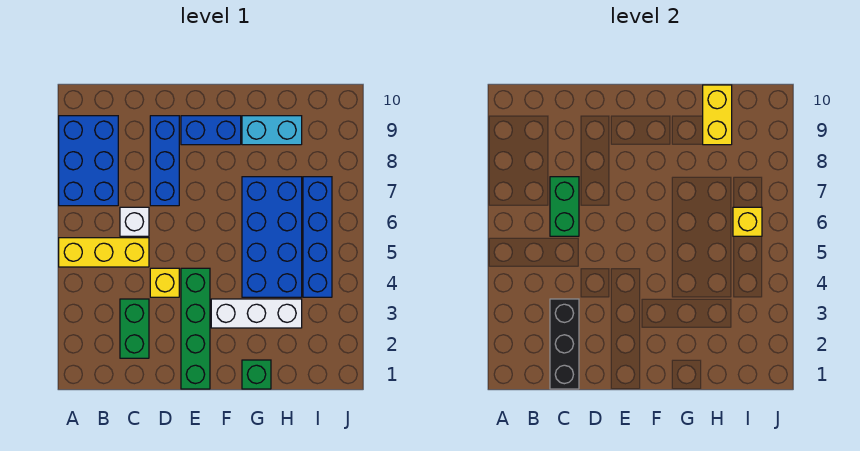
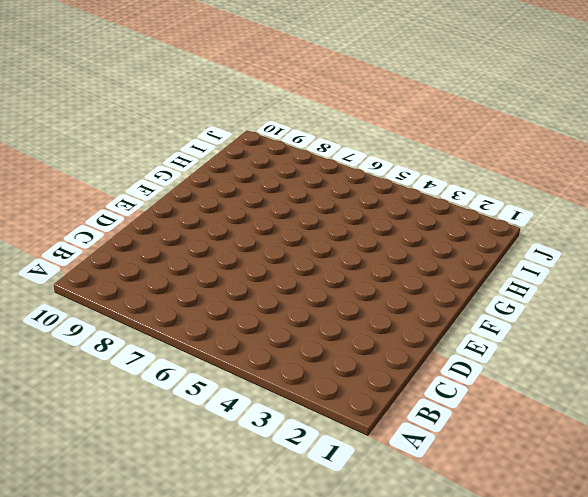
none -> yellow 1x3 brick [59,238,149,267]
none -> blue 2x3 brick [59,116,118,206]
none -> green 1x2 brick [120,299,149,358]

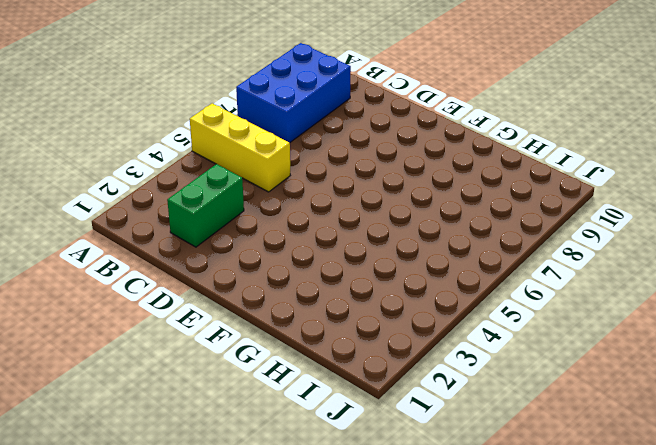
none -> white 1x1 brick [120,207,149,236]
none -> yellow 1x1 brick [150,268,179,297]
none -> blue 1x3 brick [150,116,179,206]

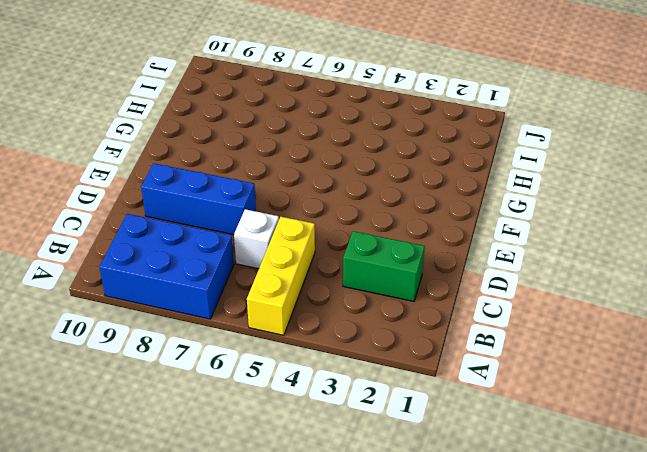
none -> yellow 1x1 brick [150,268,179,297]
none -> green 1x4 brick [181,268,210,389]
none -> blue 1x2 brick [181,116,241,145]

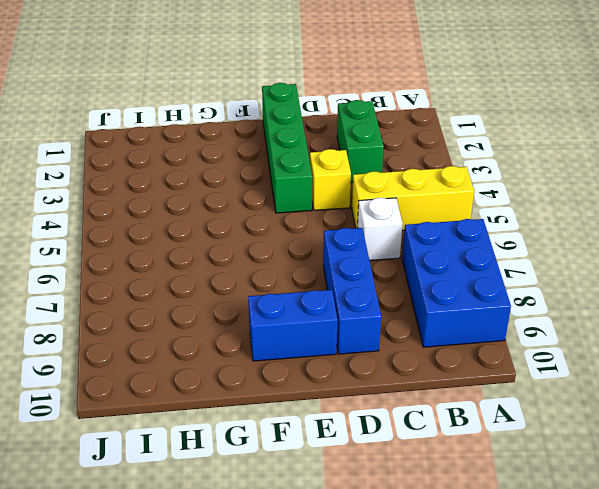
none -> white 1x3 brick [211,299,302,328]
none -> green 1x1 brick [242,360,271,389]
none -> blue 2x4 brick [242,177,302,297]

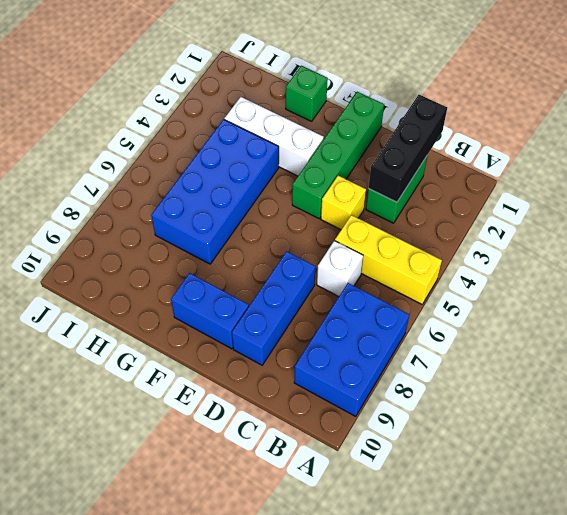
none -> cyan 1x2 brick [242,116,302,145]
none -> blue 1x4 brick [303,177,332,297]
none -> green 1x2 brick [550,177,579,236]

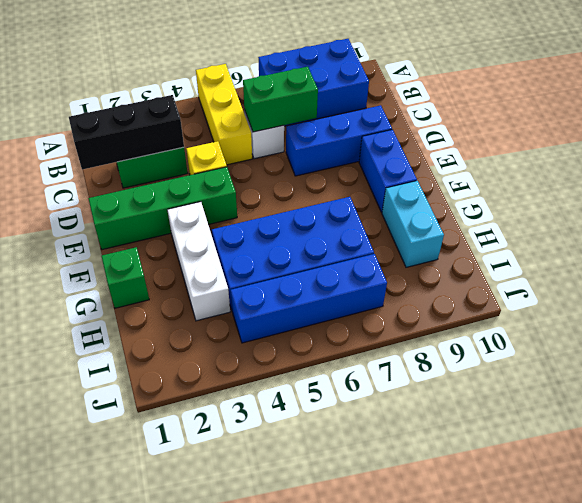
none -> yellow 1x2 brick [703,85,732,145]
none -> yellow 1x1 brick [733,207,762,236]

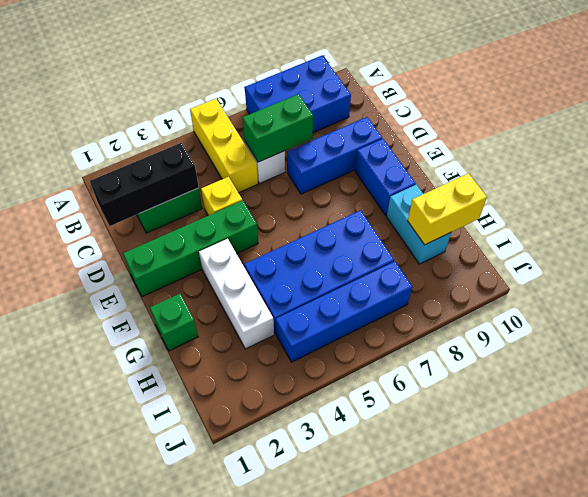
none -> yellow 1x1 brick [733,207,762,236]

